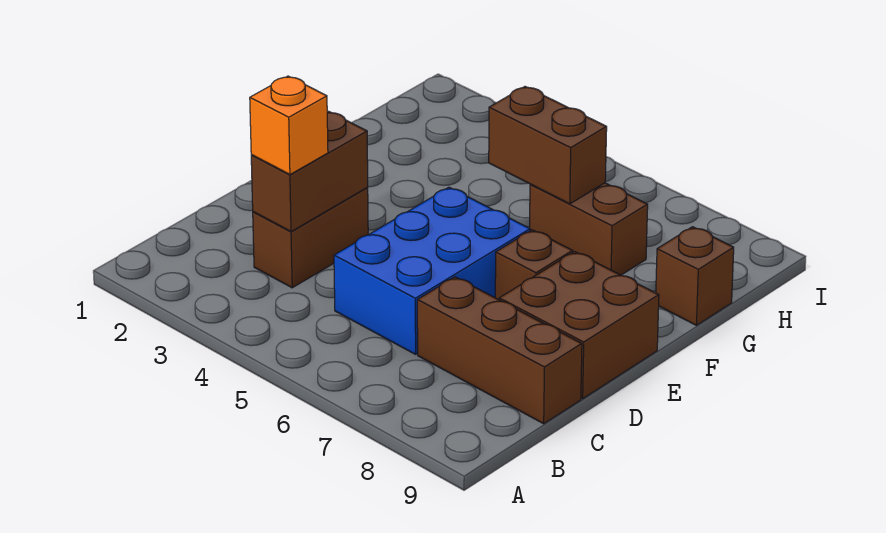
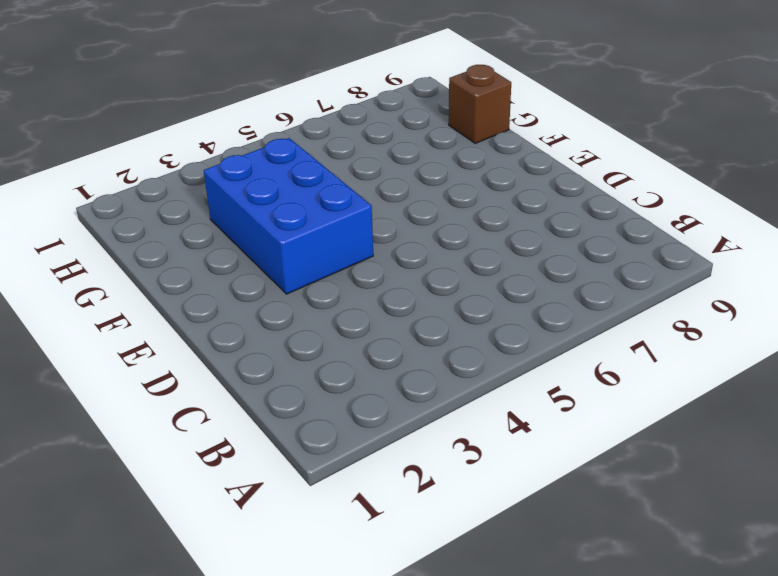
blue 2x3 brick [204,138,373,294] -> blue 2x3 brick moved to [334,187,530,354]
none -> brown 1x2 brick [253,187,368,288]
none -> brown 1x3 brick [417,277,582,424]

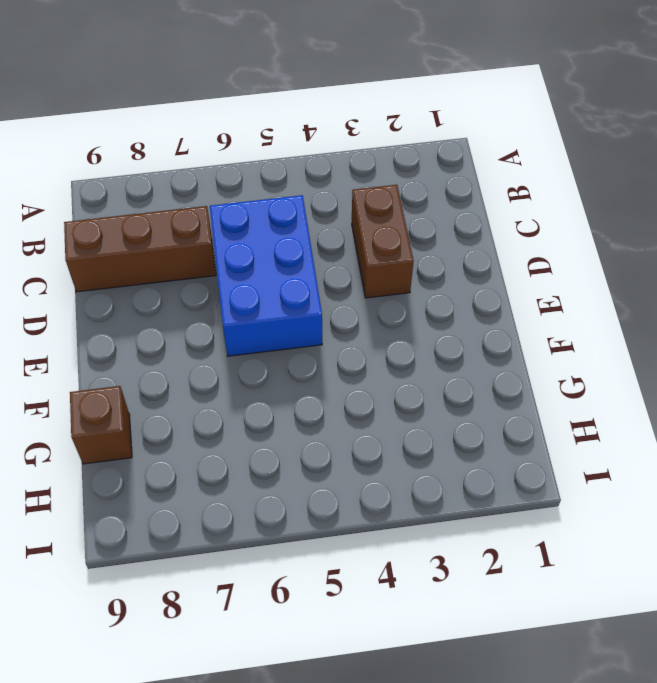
none -> brown 2x2 brick [499,252,659,399]
none -> brown 1x1 brick [495,230,573,300]

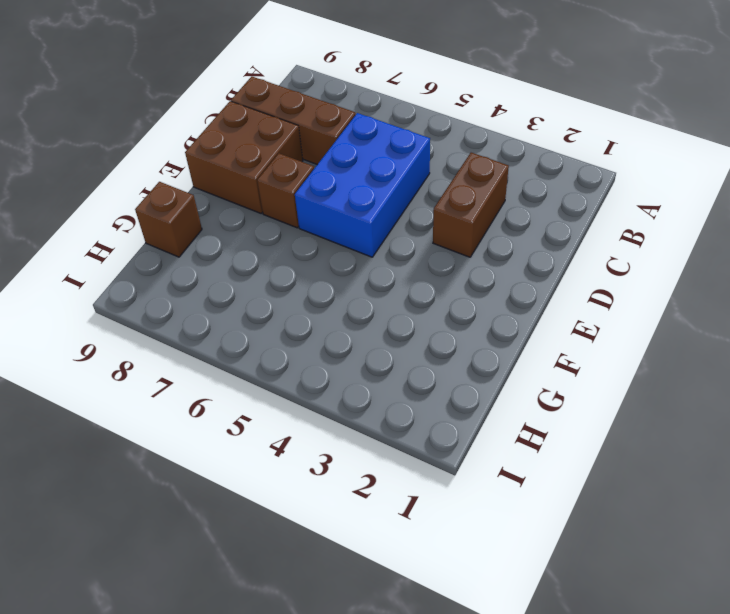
none -> brown 1x2 brick [530,183,648,275]
none -> brown 1x2 brick [251,111,368,232]

